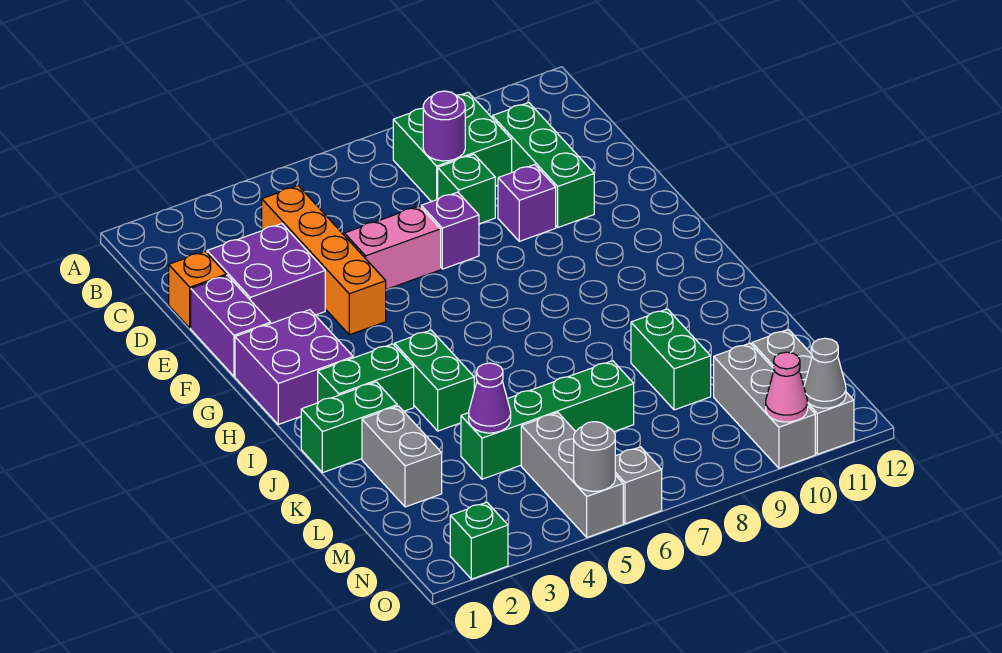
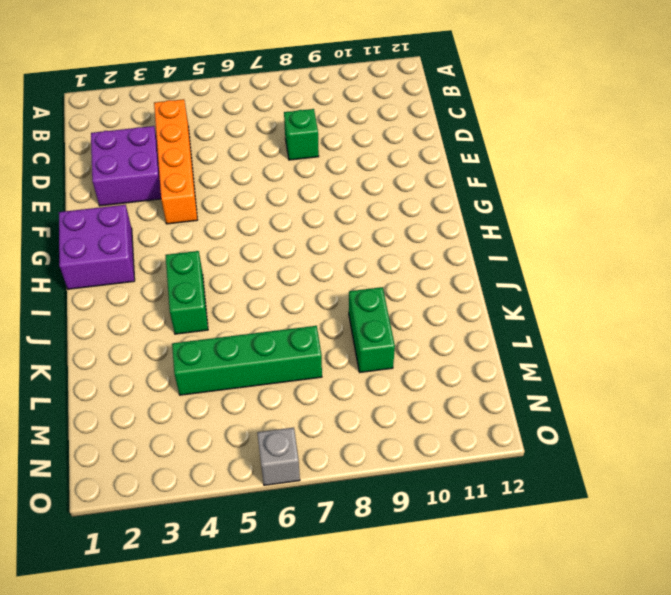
none -> green 2x2 brick [393,92,512,202]
none -> green 1x3 brick [492,103,594,227]
none -> orange 1x1 brick [169,251,226,328]

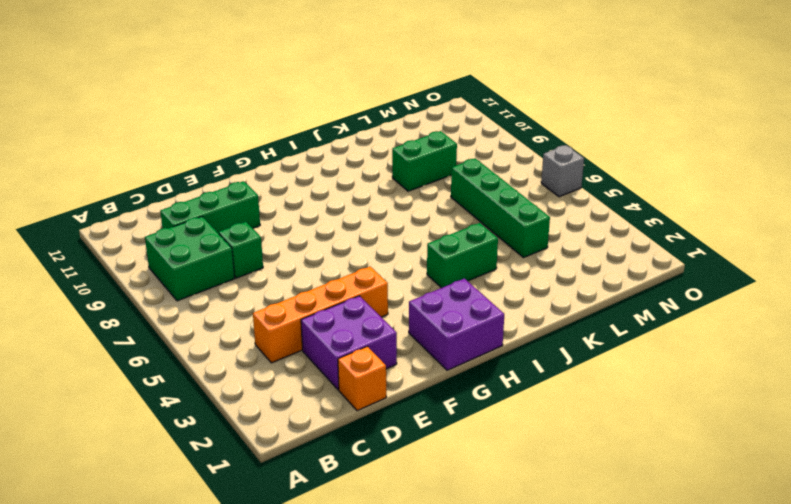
none -> purple 1x2 brick [191,275,271,376]
none -> pink 1x2 brick [344,206,441,289]
none -> purple 1x1 brick [421,192,479,269]

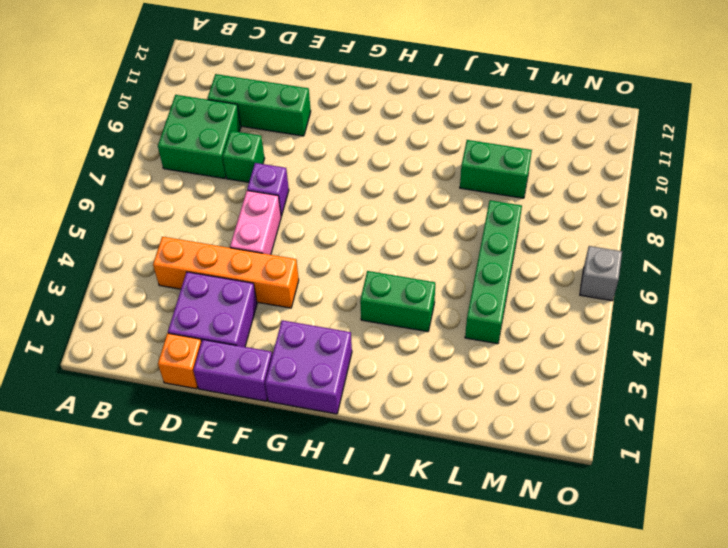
none -> purple 1x1 brick [498,164,556,241]
none -> green 1x2 brick [318,344,414,411]
none -> green 1x2 brick [301,382,397,473]

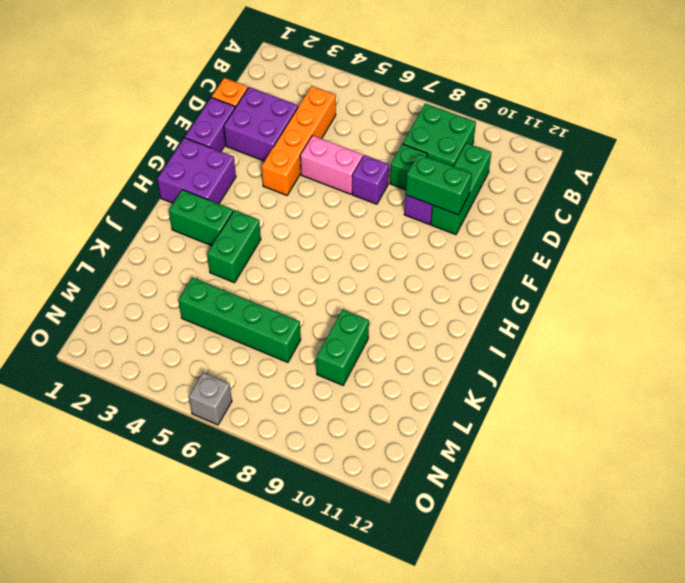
green 1x2 brick [406,154,472,215] -> green 1x2 brick moved to [301,382,397,473]
none -> grey 1x2 brick [362,406,442,507]
none -> grey 1x3 brick [521,413,623,537]
none -> grey 1x3 brick [714,343,815,468]

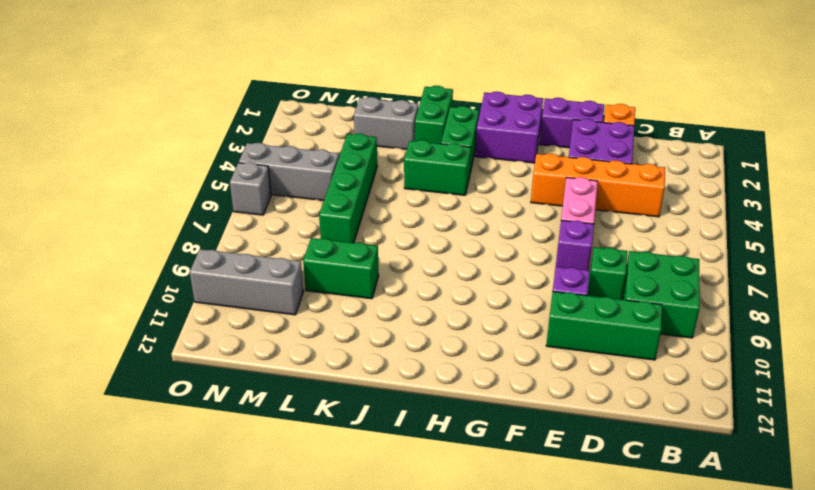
none -> grey 1x3 brick [752,329,854,454]
none -> green 1x1 brick [450,502,508,579]
none -> purple 1x1 round brick [423,91,465,161]

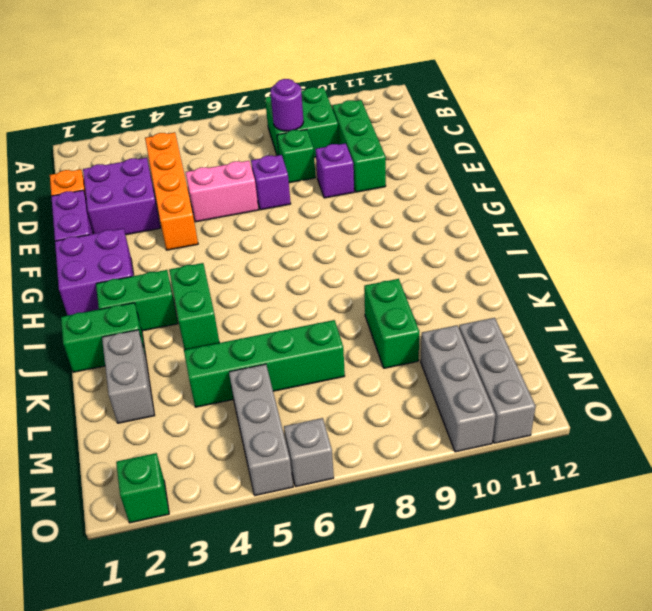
none -> purple 1x1 cone [469,363,511,433]
none -> grey 1x1 round brick [574,422,615,491]
none -> pink 1x1 cone [766,352,808,422]

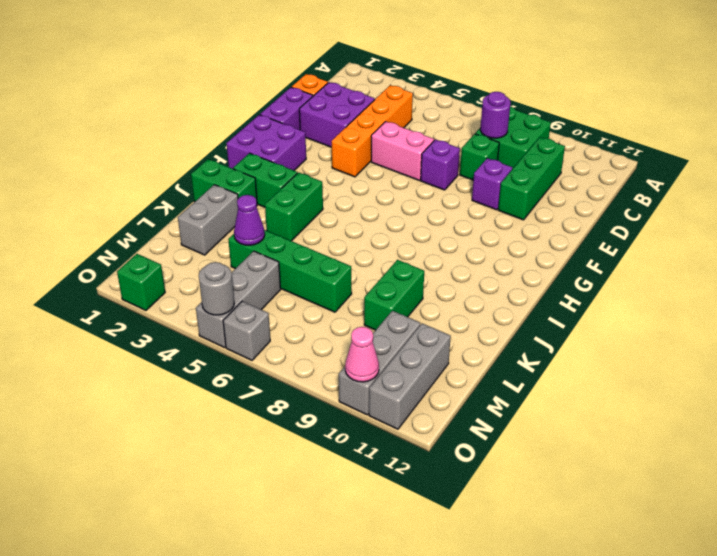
none -> grey 1x1 cone [804,338,846,408]

